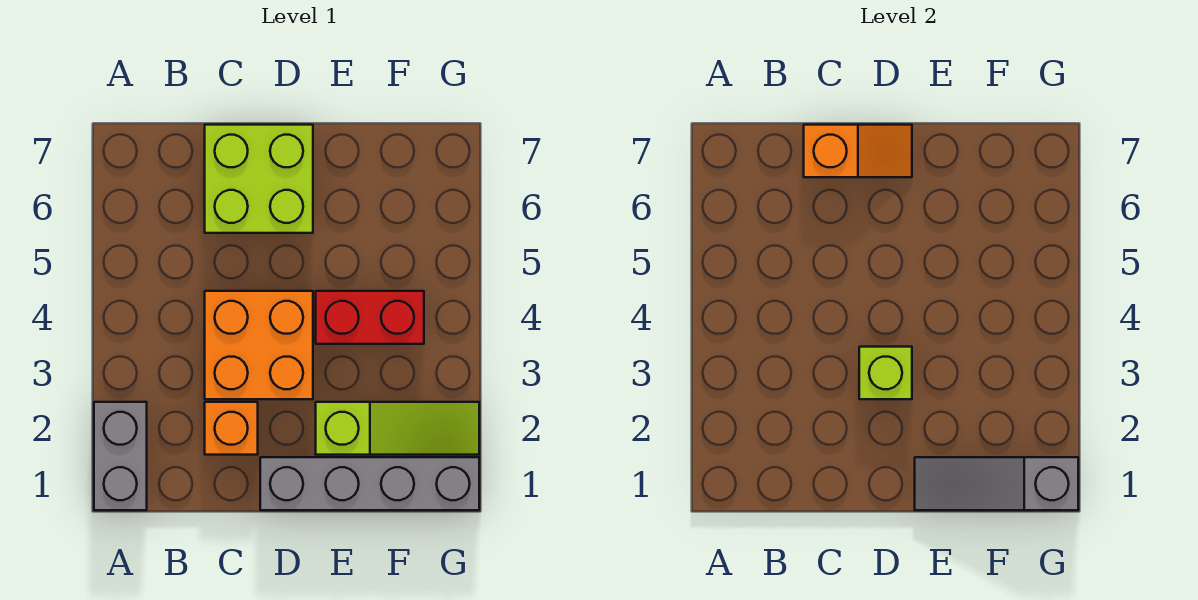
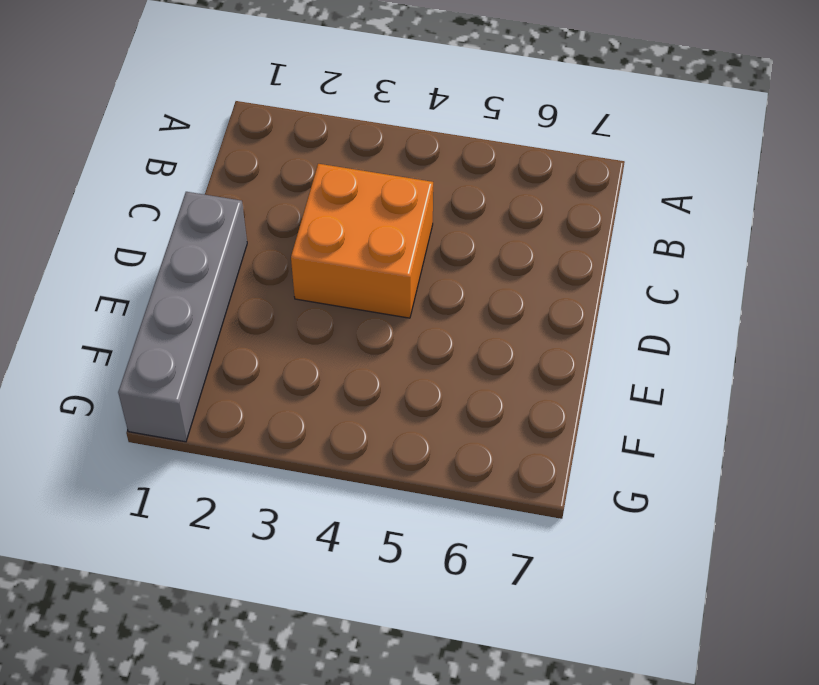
none -> grey 1x2 brick [94,402,147,510]
none -> orange 1x1 brick [205,402,258,455]

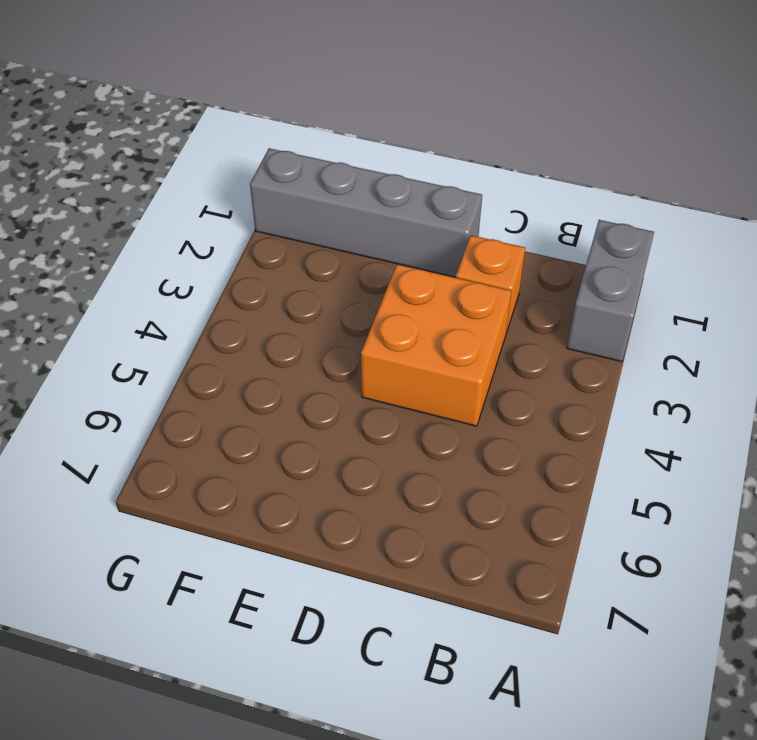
none -> lime 2x2 brick [205,125,313,233]
none -> lime 1x3 slope [316,402,479,455]

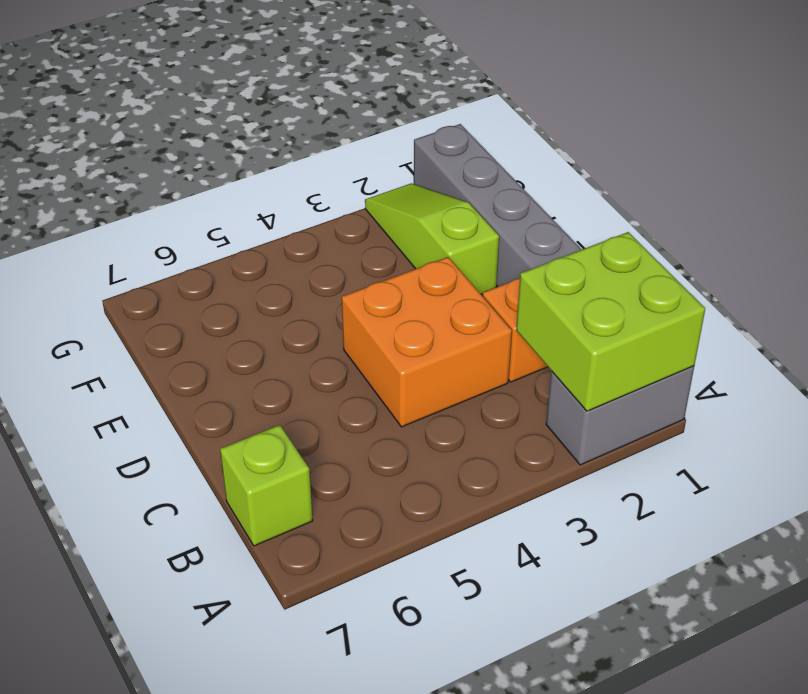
lime 2x2 brick [516,232,705,411] -> lime 2x2 brick moved to [205,125,313,233]
lime 1x1 brick [220,425,313,546] -> lime 1x1 brick moved to [859,347,912,399]
none -> red 1x2 brick [316,291,424,344]
none -> orange 1x2 slope [804,125,912,177]

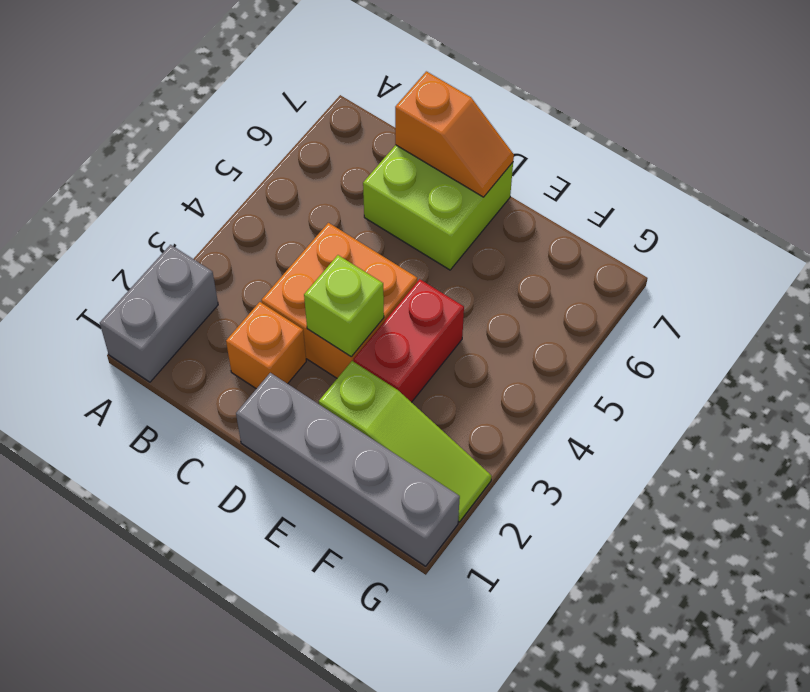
red 1x2 brick [354,279,464,402] -> red 1x2 brick turned to [316,291,424,344]
none -> grey 1x3 slope [915,457,1078,510]

